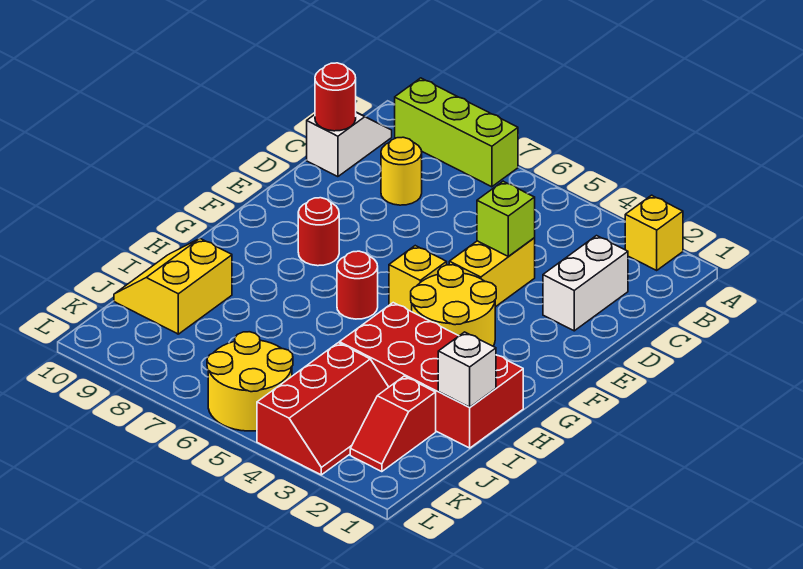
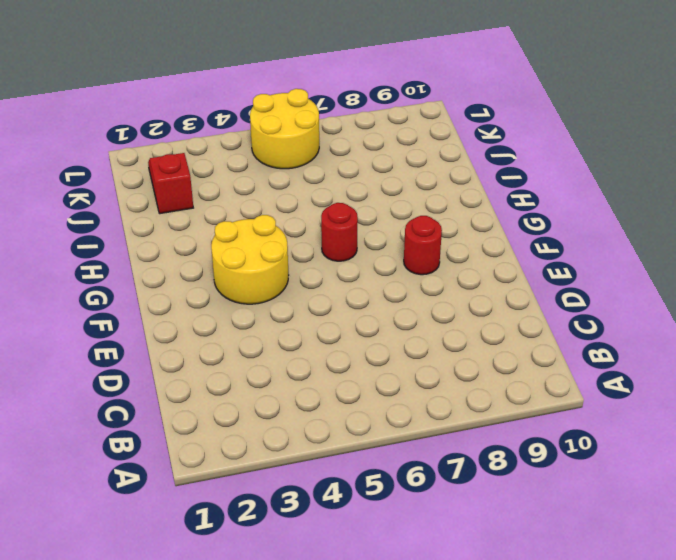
none -> yellow 1x1 brick [625,195,683,270]
none -> lime 1x3 brick [395,78,518,187]
none -> white 1x2 slope [307,112,392,177]

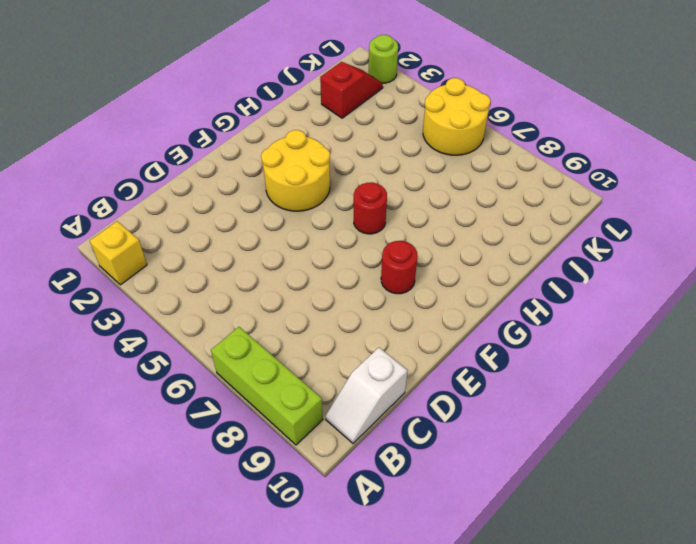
lime 1x1 round brick [369,35,398,83] -> none
none -> white 1x2 brick [543,236,628,331]
none -> yellow 1x1 round brick [381,137,422,205]
none -> yellow 1x2 brick [449,238,535,307]

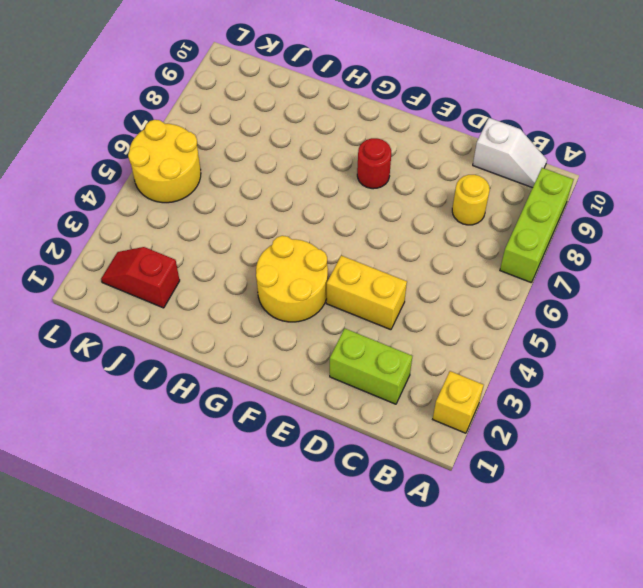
lime 1x2 brick [330,328,412,404] -> white 1x2 brick [543,236,628,331]
none -> yellow 1x1 brick [389,246,447,312]
none -> red 1x1 round brick [337,251,378,319]
none -> red 2x4 brick [339,303,523,448]

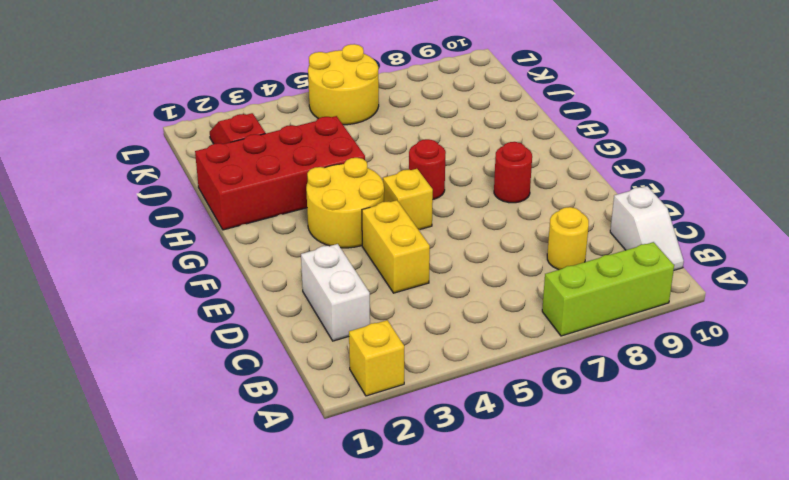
none -> yellow 2x2 slope [114,239,232,334]
none -> red 2x3 slope [257,343,389,475]
none -> red 1x1 round brick [315,63,356,131]

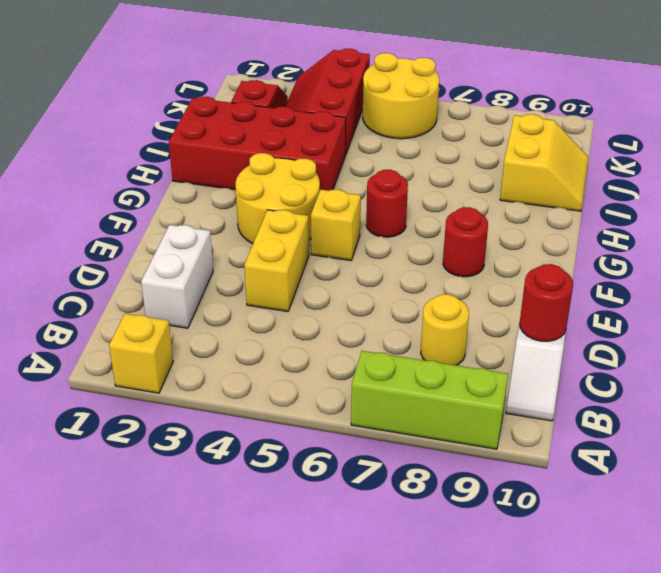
none -> lime 1x1 brick [477,181,535,257]
none -> white 1x1 brick [438,332,496,407]

